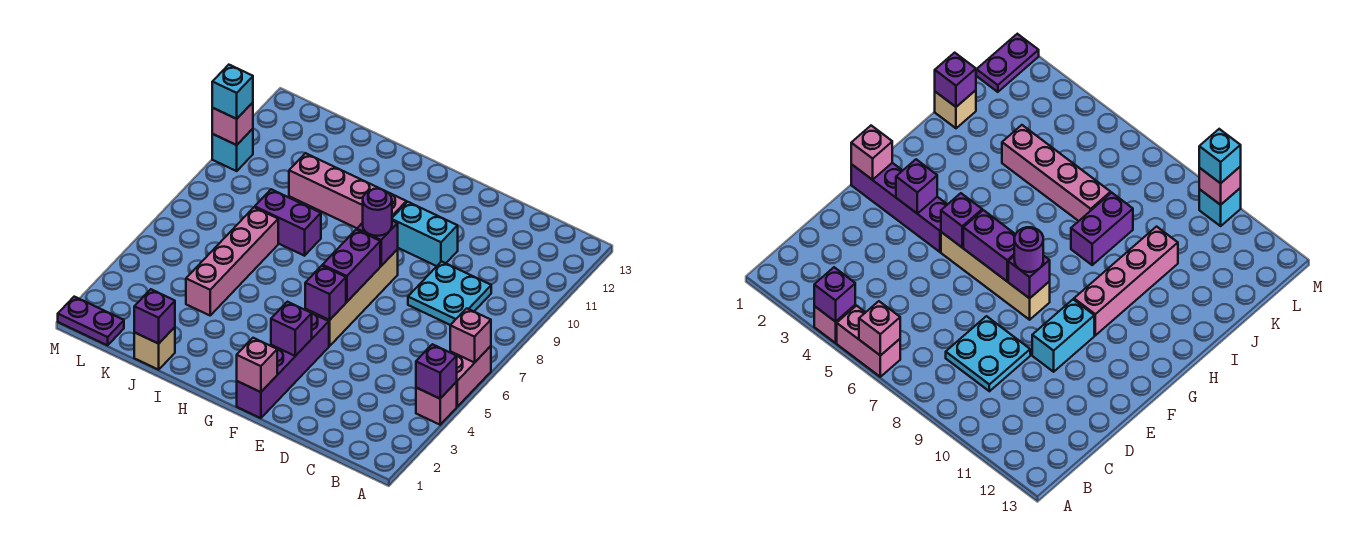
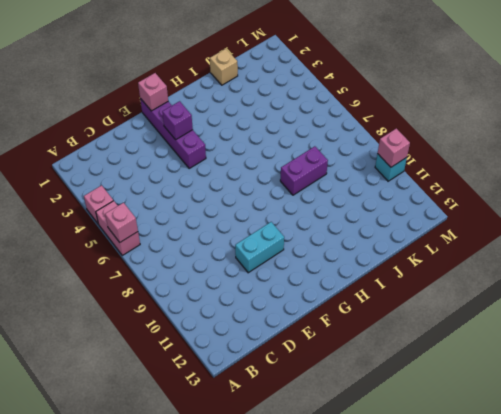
none -> cyan 2x2 plate [408,261,491,325]
none -> tan 1x4 brick [305,249,398,346]
none -> pink 1x4 brick [289,153,406,228]

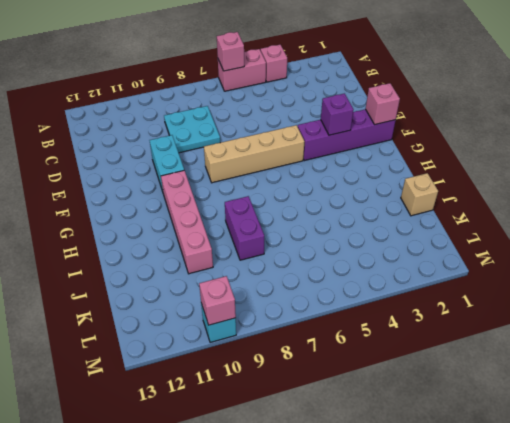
none -> pink 1x4 brick [186,207,278,315]
none -> purple 1x2 plate [58,297,124,345]
none -> purple 1x1 brick [416,344,457,399]

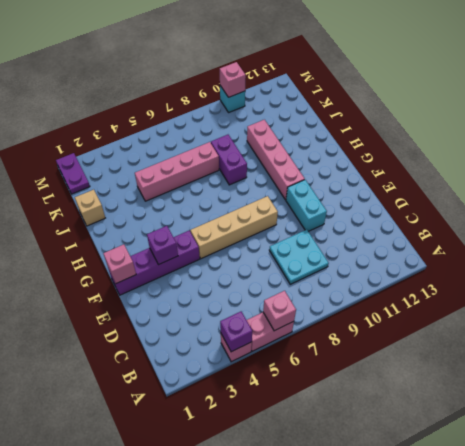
none -> purple 1x1 brick [305,266,346,320]
none -> purple 1x2 brick [323,230,380,302]
none -> purple 1x1 brick [357,221,398,266]

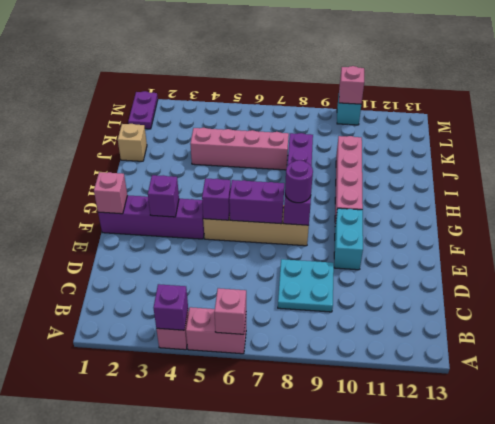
none -> purple 1x1 brick [134,289,175,344]
none -> cyan 1x1 brick [212,65,253,119]

